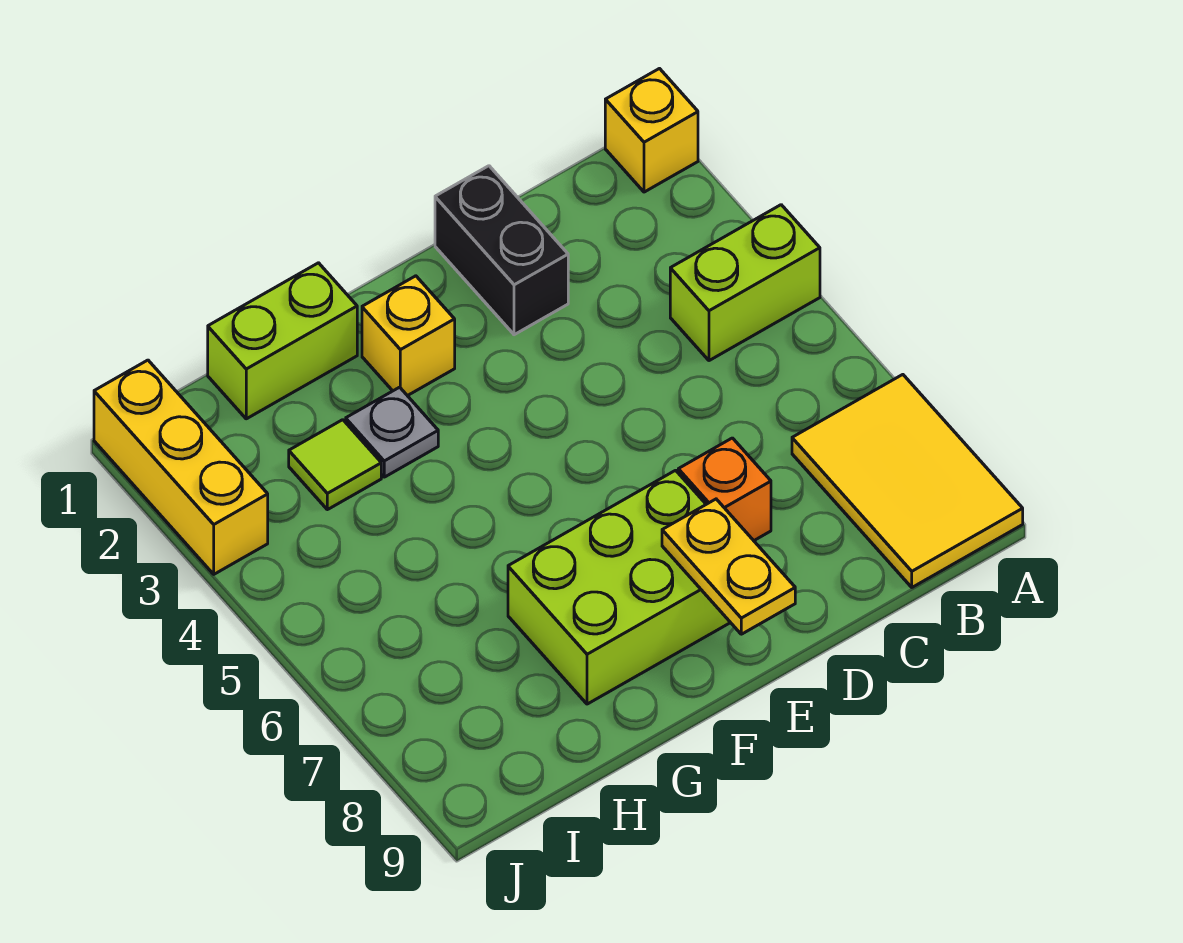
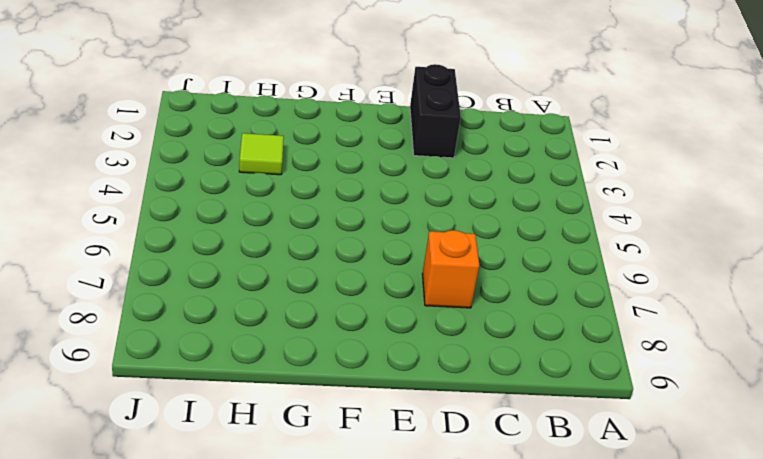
none -> yellow 1x1 brick [605,69,698,192]
none -> lime 1x2 brick [670,205,820,361]
none -> yellow 2x3 tile [792,375,1023,587]

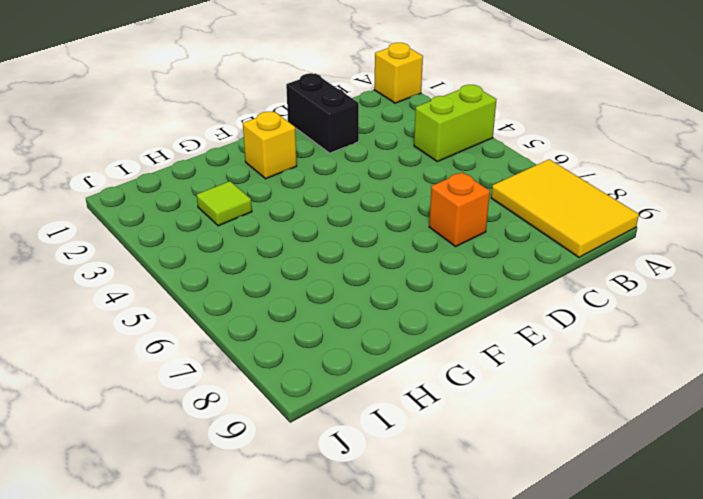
none -> lime 2x3 brick [508,470,730,704]
none -> lime 1x2 brick [208,263,357,419]
none -> grey 1x1 plate [346,387,438,477]

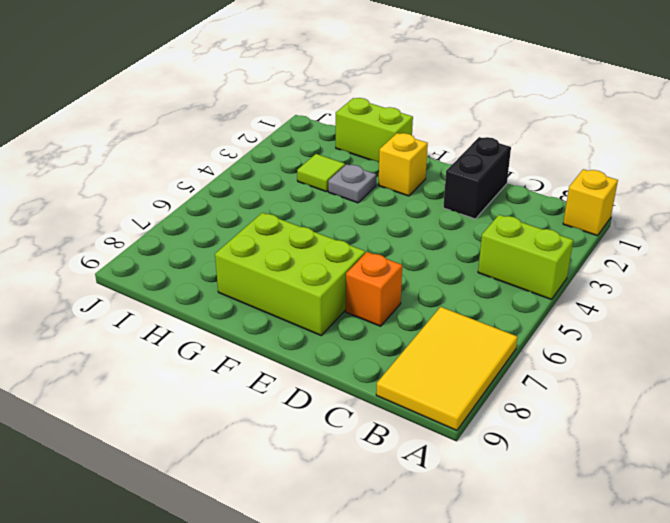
none -> yellow 1x3 brick [94,360,268,574]
none -> yellow 1x2 plate [662,499,795,634]

